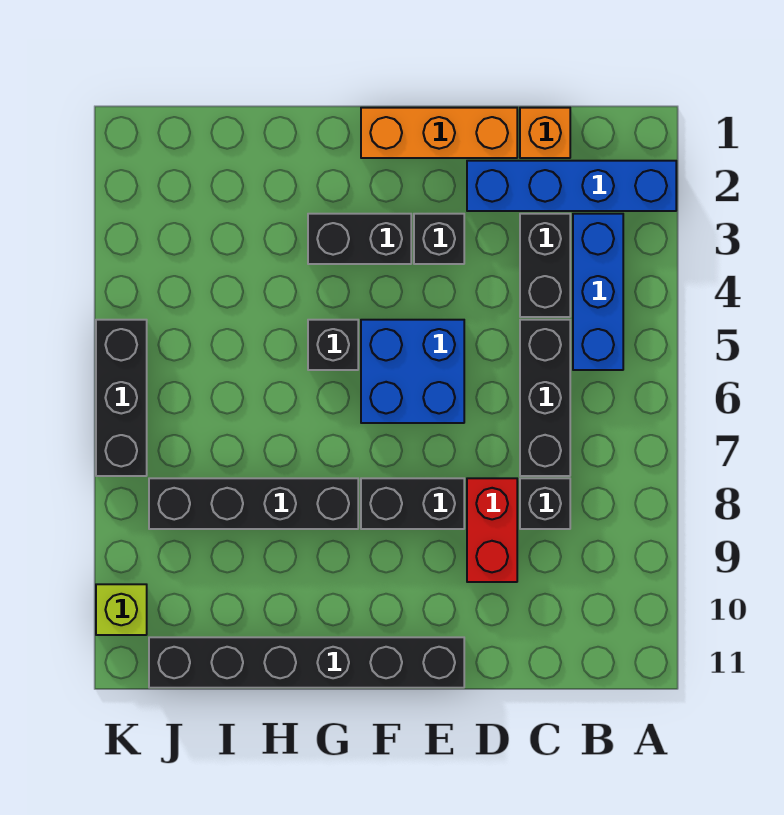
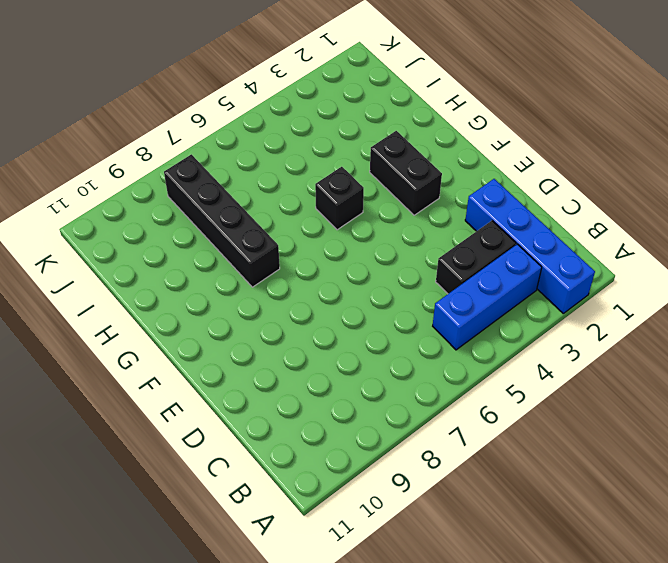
none -> orange 1x1 brick [520,108,570,158]
none -> black 1x3 brick [520,320,570,476]
none -> black 1x1 brick [520,478,570,529]

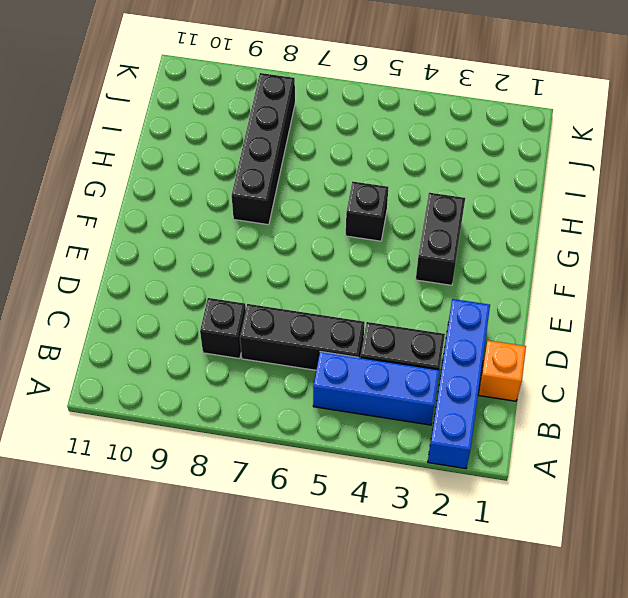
none -> orange 1x3 brick [361,108,517,158]
none -> red 1x2 brick [467,478,517,582]
none -> black 1x1 brick [414,214,464,264]

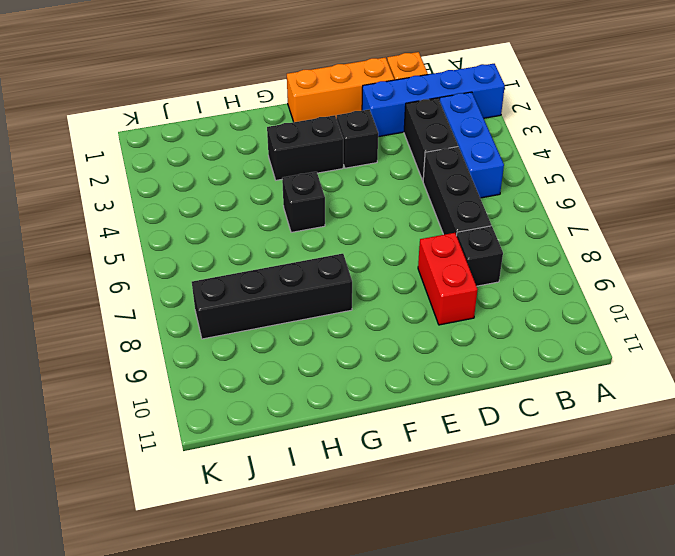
none -> blue 2x2 brick [361,320,464,423]
none -> black 1x2 brick [361,478,464,529]
none -> black 1x6 brick [149,637,464,688]

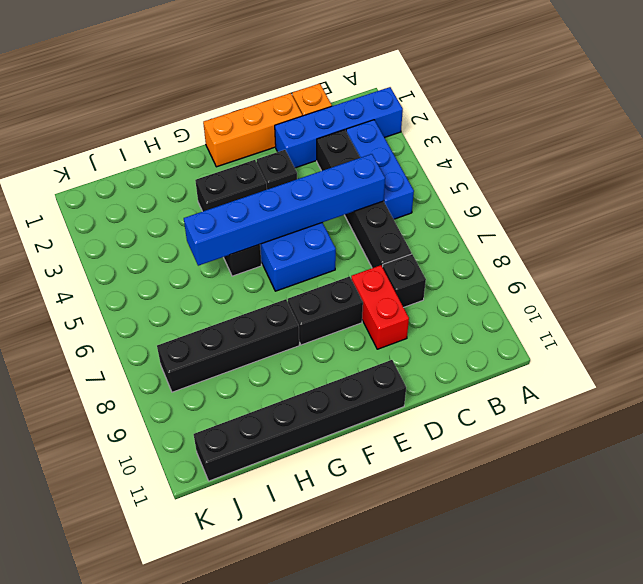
blue 1x6 brick [184,154,385,266] -> none
none -> black 1x3 brick [96,320,147,476]
none -> lime 1x1 brick [96,584,147,635]

